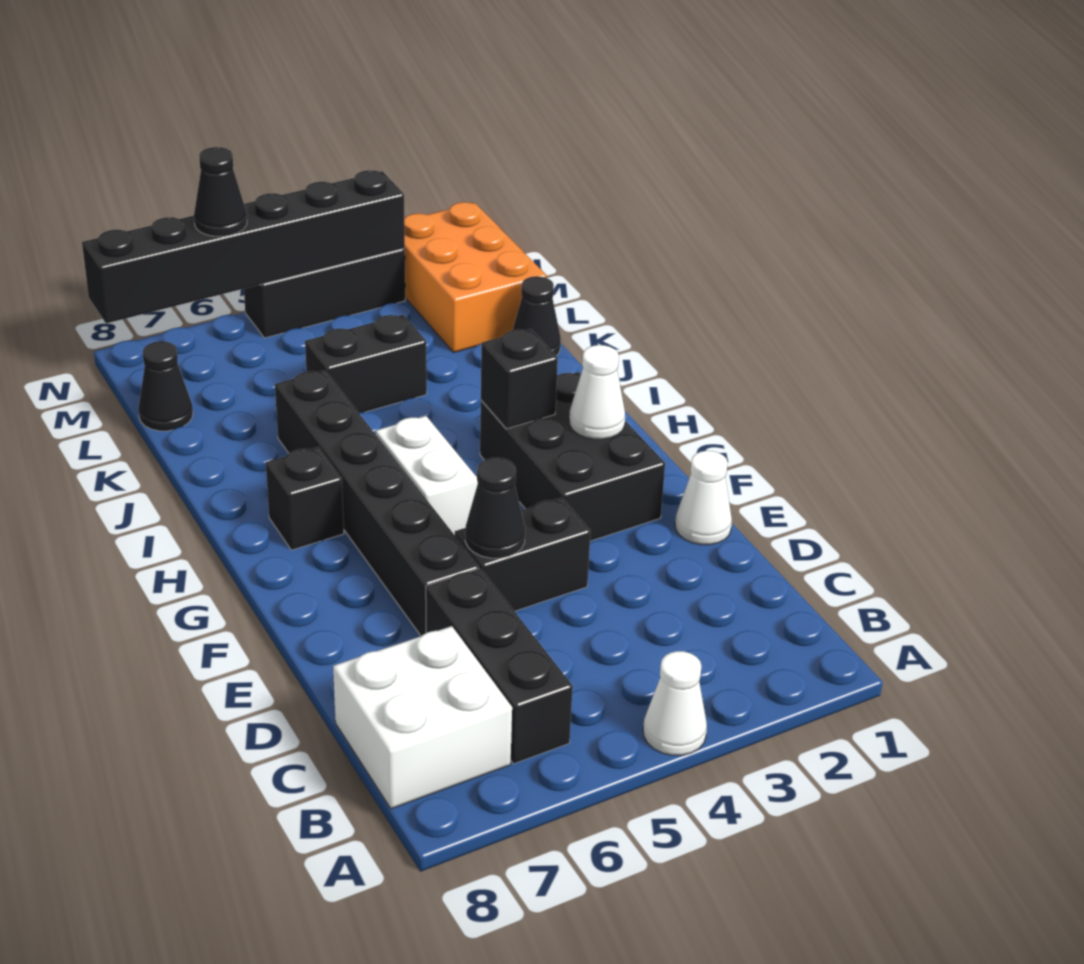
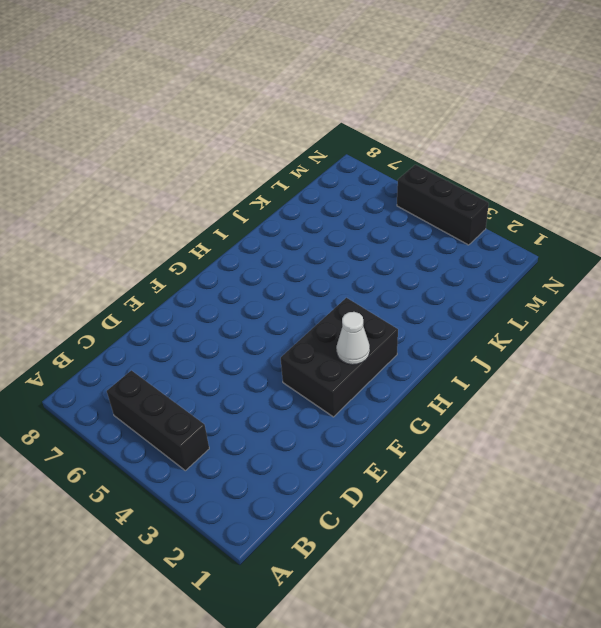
black 1x3 brick [107,370,209,471] -> black 1x3 brick turned to [426,569,573,764]
none -> white 1x1 cone [643,651,707,755]
none -> white 2x2 brick [333,626,512,809]
none -> white 1x1 cone [675,451,732,545]

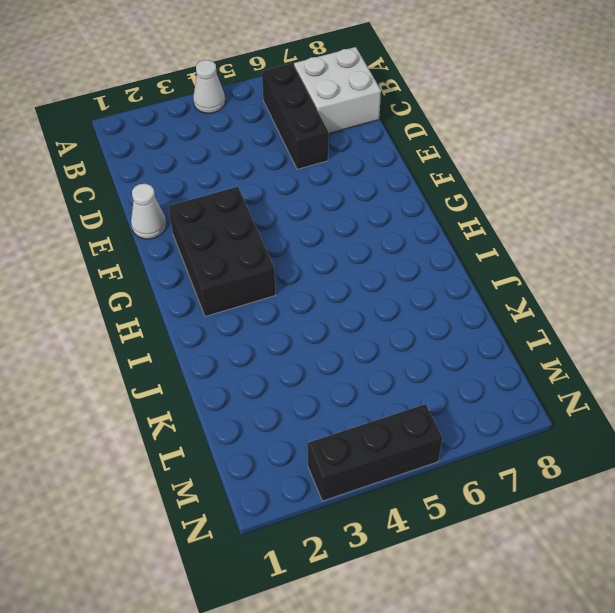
none -> black 1x2 brick [455,498,591,611]
none -> black 1x6 brick [275,370,479,636]
none -> white 1x2 brick [376,416,478,535]

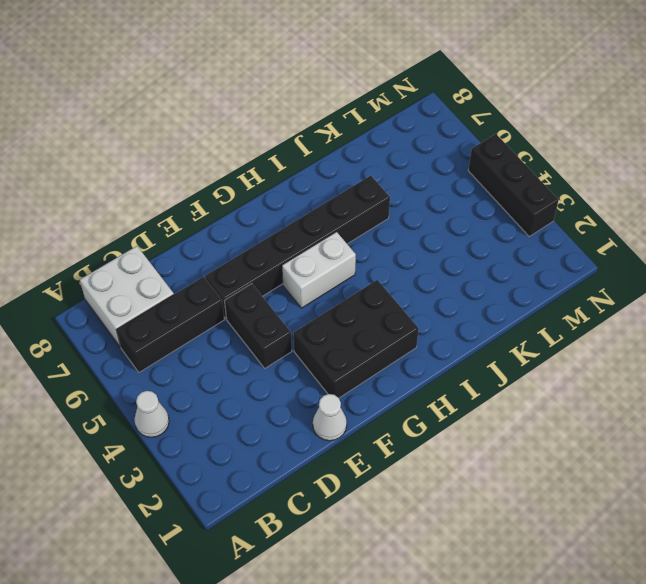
none -> black 1x1 brick [266,447,344,550]
none -> black 1x1 cone [513,276,561,356]
none -> black 1x2 brick [305,315,427,413]

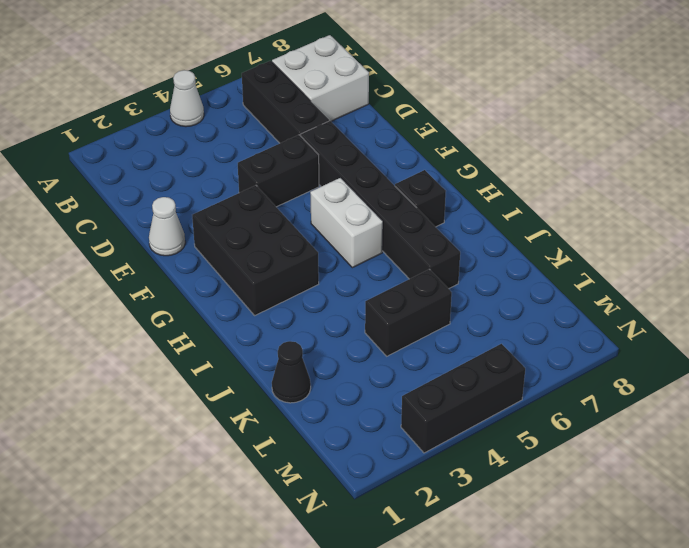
none -> orange 2x3 brick [404,202,546,353]
none -> black 1x1 cone [138,341,193,431]
none -> black 1x1 cone [465,458,525,558]

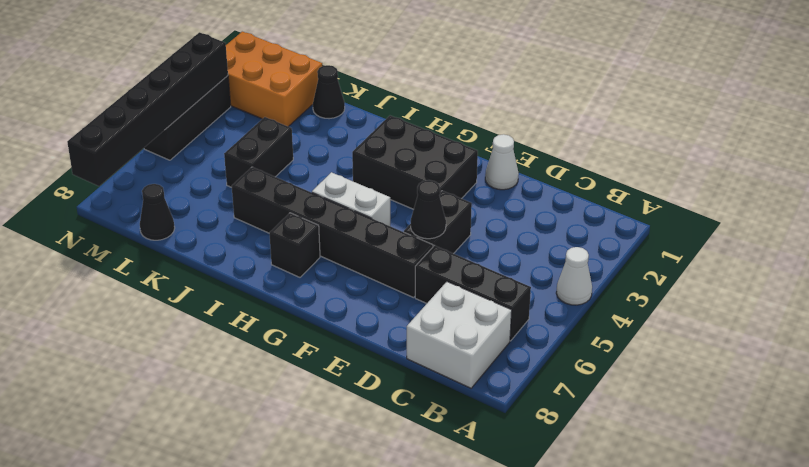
none -> white 1x1 cone [569,345,625,439]
none -> black 1x1 brick [481,329,558,429]
none -> black 1x1 cone [194,147,247,236]

